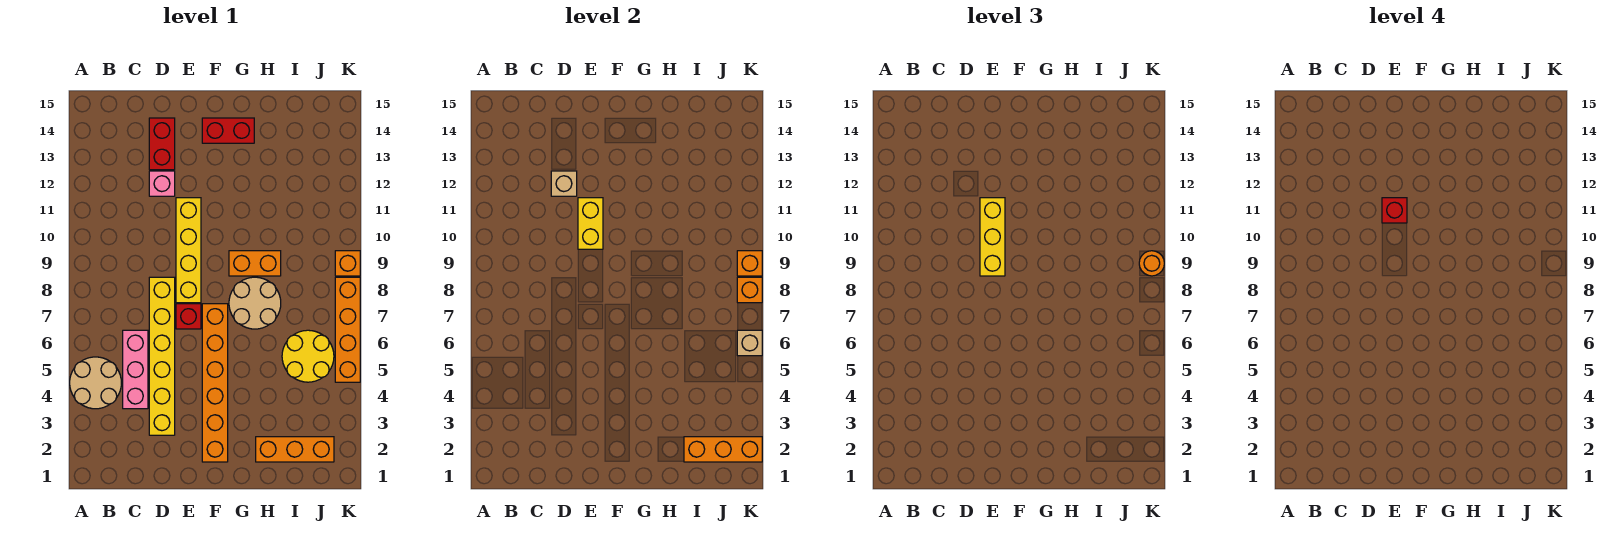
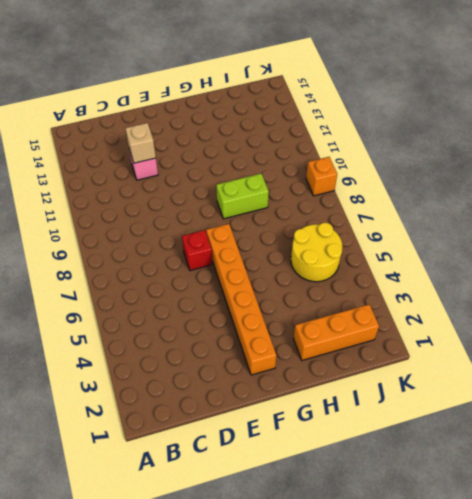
lime 1x2 brick [216,174,269,219] -> orange 1x2 brick [229,251,281,276]
none -> tan 2x2 round brick [70,357,121,409]
none -> pink 1x3 brick [123,330,148,409]
none -> yellow 1x6 brick [149,277,175,435]

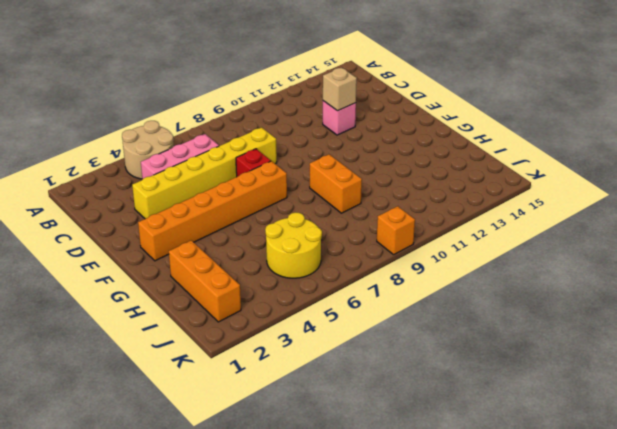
none -> red 1x2 brick [149,118,175,170]
none -> yellow 1x4 brick [176,198,201,303]
none -> red 1x2 brick [202,118,254,143]

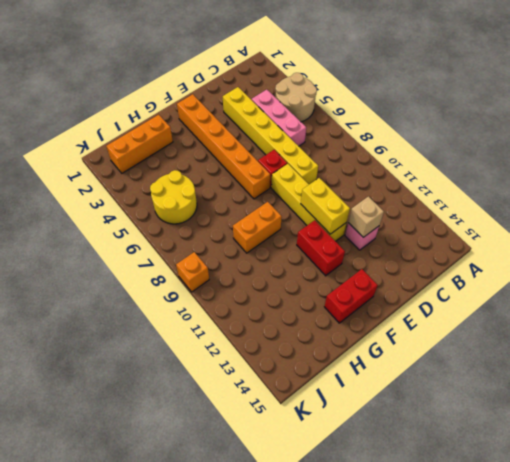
red 1x2 brick [297,220,345,276] -> red 1x2 brick moved to [149,118,175,170]
none -> tan 2x2 round brick [229,277,281,329]
none -> orange 1x4 brick [335,277,360,382]
none -> orange 1x3 brick [684,437,762,462]

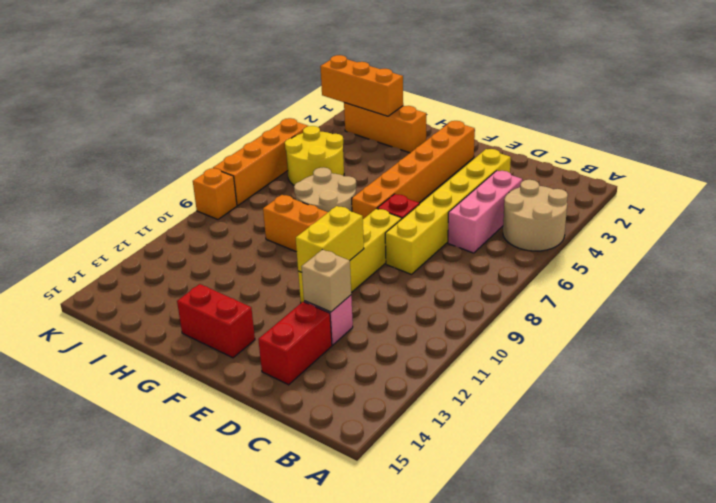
none -> tan 1x1 brick [737,330,762,356]
none -> orange 1x1 brick [737,277,762,303]
none -> orange 1x1 brick [737,251,762,276]

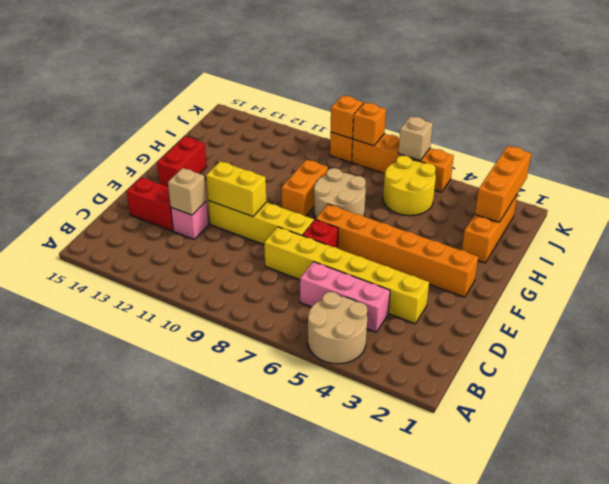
none -> yellow 1x3 brick [980,198,1005,276]
none -> orange 1x1 round brick [1139,251,1164,276]
none -> red 1x1 brick [1382,198,1407,223]

